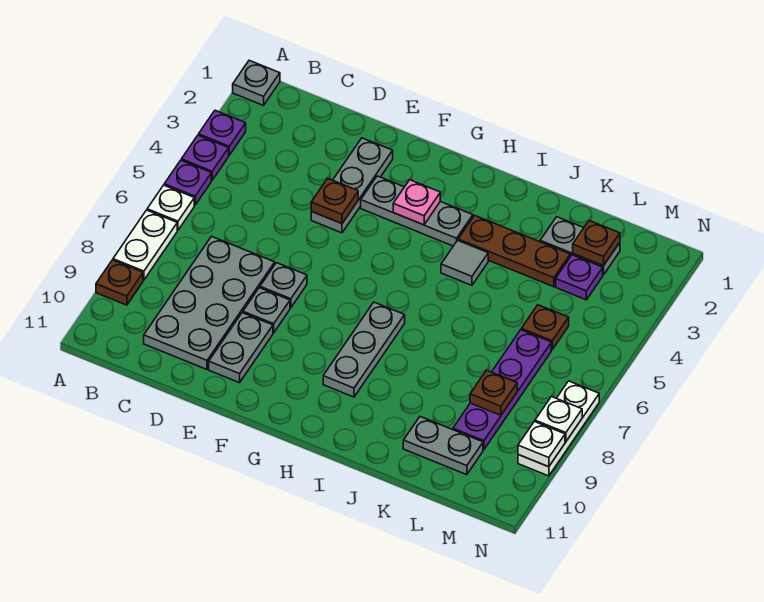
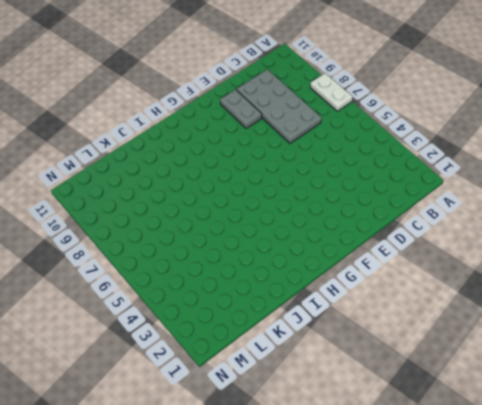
none -> grey 1x1 plate [233,60,280,105]
none -> purple 1x1 plate [199,110,246,155]
none -> purple 1x1 plate [181,135,229,180]

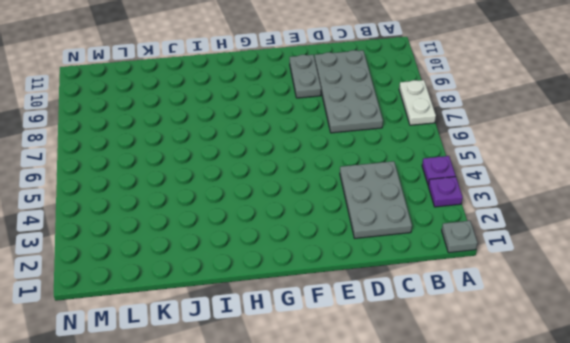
grey 2x3 plate [340,161,412,238] -> none
none -> purple 1x1 plate [164,160,211,205]
none -> white 1x1 plate [147,185,194,230]
none -> brown 1x1 plate [96,260,143,305]

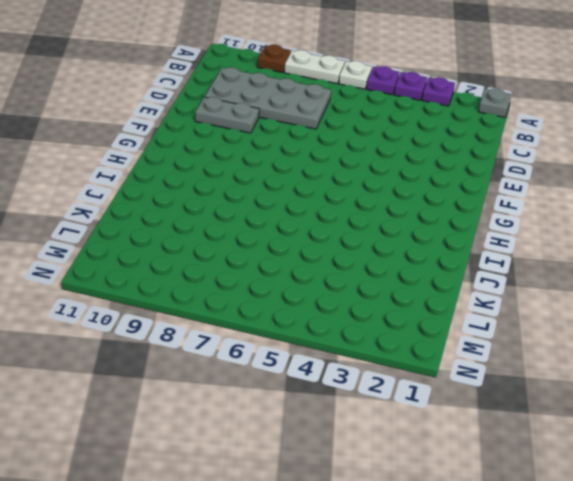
none -> grey 1x3 plate [311,138,393,233]
none -> grey 1x1 plate [260,263,307,308]
none -> grey 1x1 plate [243,288,290,333]

